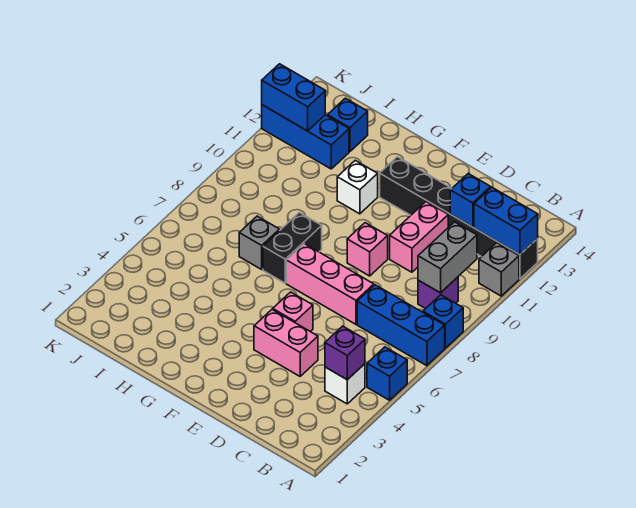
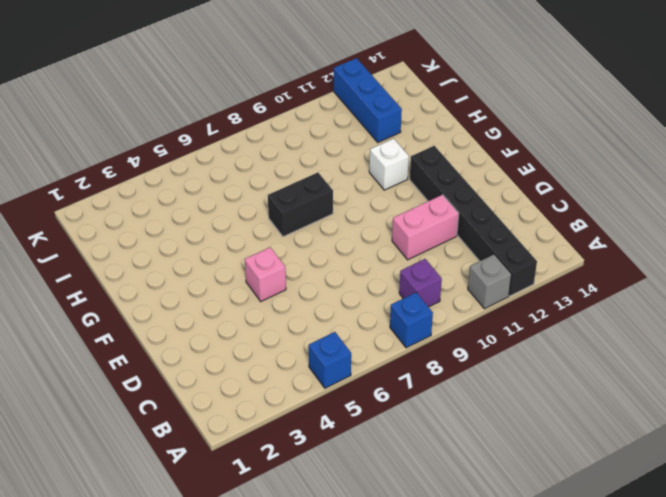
none -> blue 1x3 brick [357,285,445,366]
none -> white 1x1 brick [325,364,365,404]
none -> pink 1x2 brick [254,309,318,376]

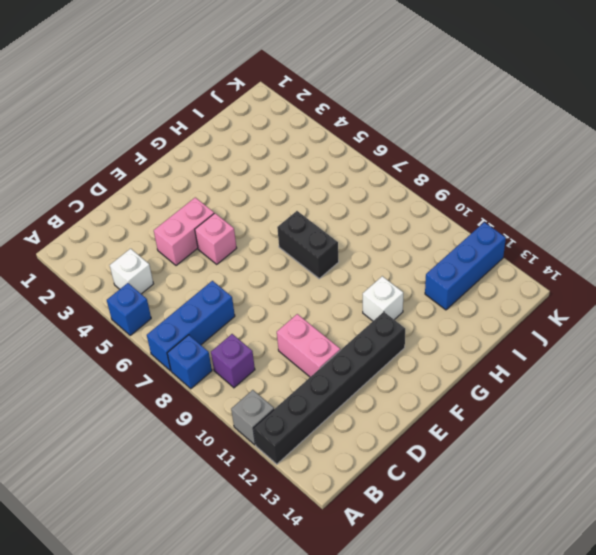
none -> pink 1x3 brick [286,244,374,324]
none -> pink 1x1 brick [347,223,388,276]
none -> grey 1x1 brick [239,216,279,269]

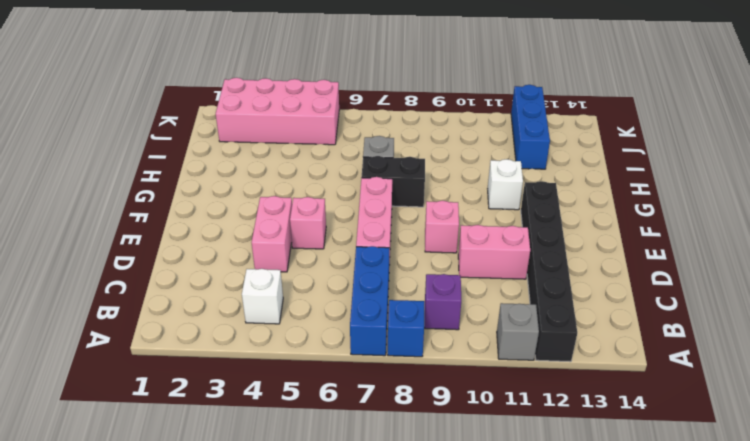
pink 2x4 brick [216,78,339,145] -> none
none -> blue 1x1 brick [367,347,407,400]
none -> blue 1x1 brick [328,98,368,152]
none -> blue 1x2 brick [474,187,538,254]

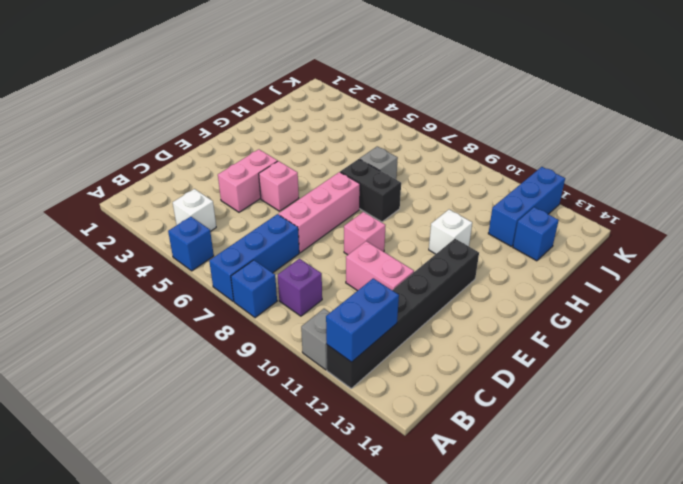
none -> purple 1x1 brick [325,326,365,380]
none -> grey 1x2 brick [418,222,477,293]
none -> blue 1x1 brick [450,173,491,227]

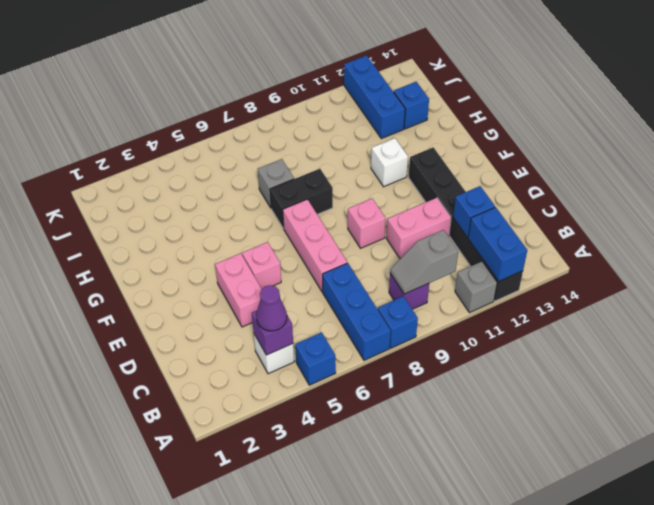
purple 1x1 cone [256,285,287,331] -> none
grey 1x2 slope [390,230,458,294] -> grey 1x2 brick [418,222,477,293]
none -> blue 1x2 brick [262,64,325,131]

